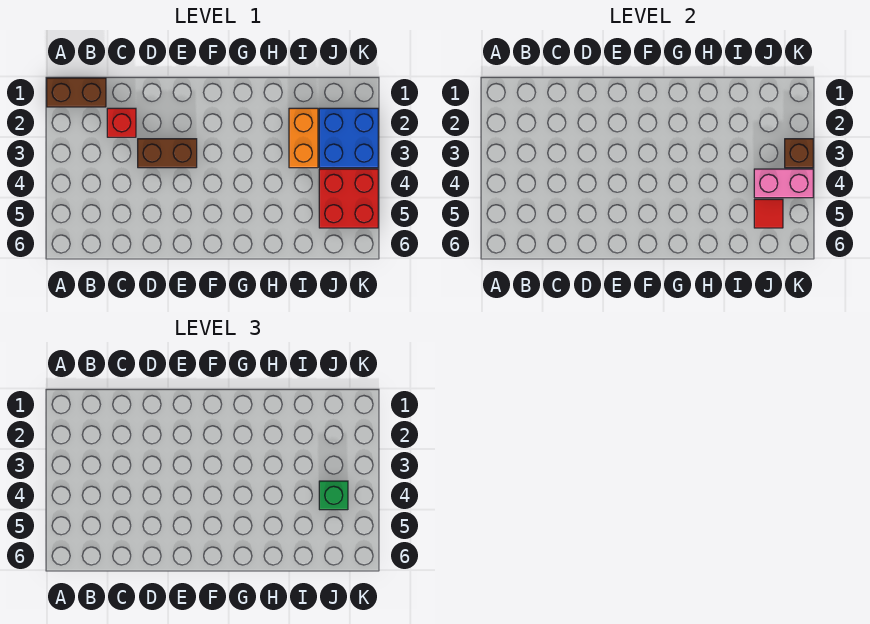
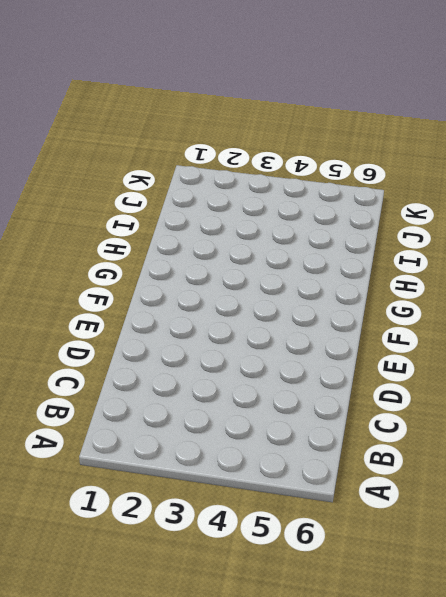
none -> brown 1x2 brick [47,78,106,107]
none -> red 1x1 brick [107,108,136,137]

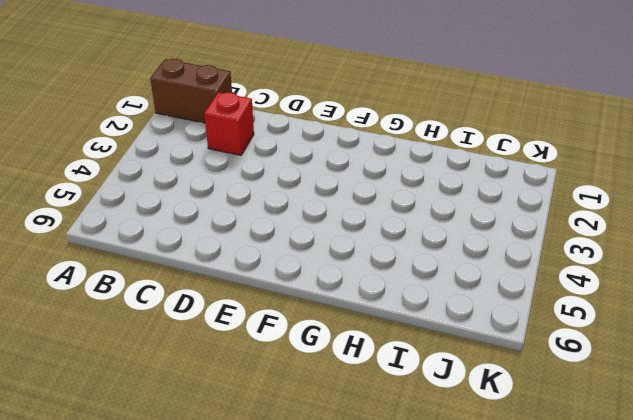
none -> brown 1x2 brick [138,139,197,168]
none -> orange 1x2 brick [289,108,318,168]

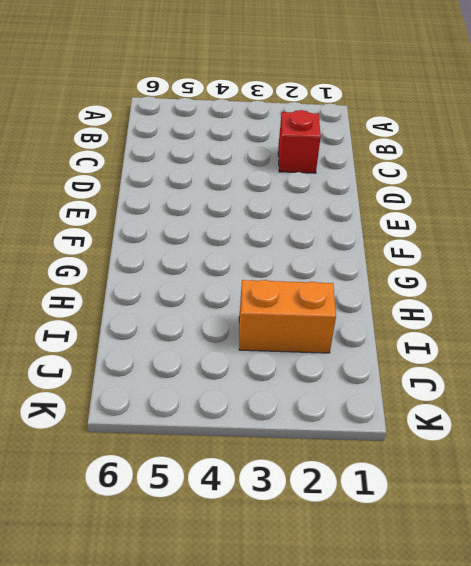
none -> brown 1x2 brick [47,78,106,107]
none -> brown 1x2 brick [138,139,197,168]

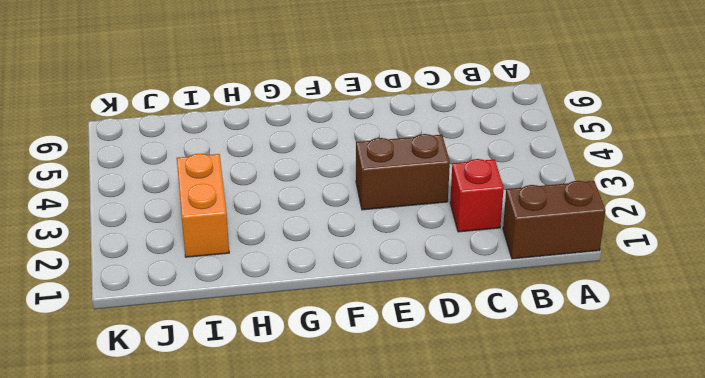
none -> blue 2x2 brick [319,108,378,168]
none -> red 2x2 brick [319,169,378,228]

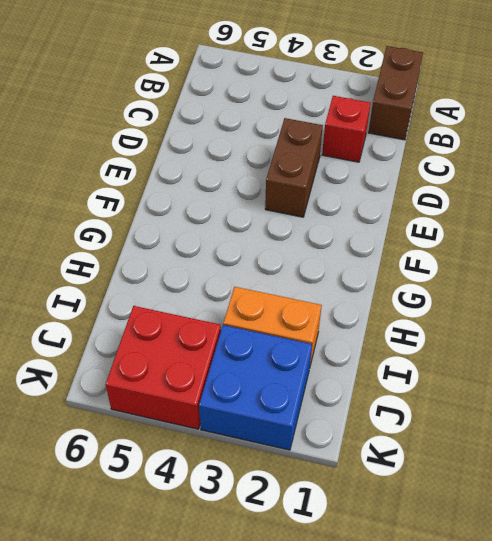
none -> pink 1x2 brick [754,169,813,198]
none -> red 1x1 tile [754,199,783,228]

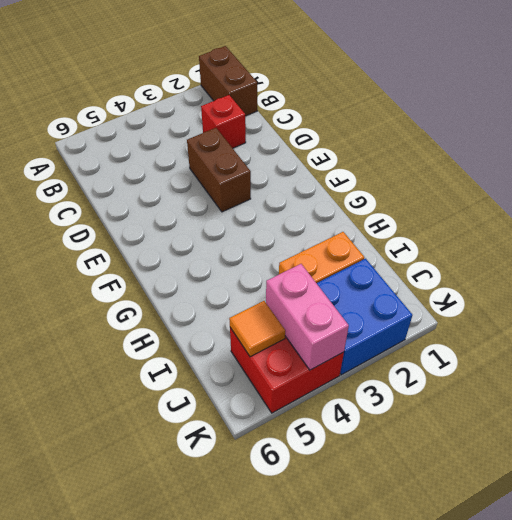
orange 1x1 tile [229,301,285,357] -> red 1x1 tile [754,199,783,228]
none -> brown 1x1 brick [785,139,813,168]
none -> green 1x1 brick [319,481,348,510]

